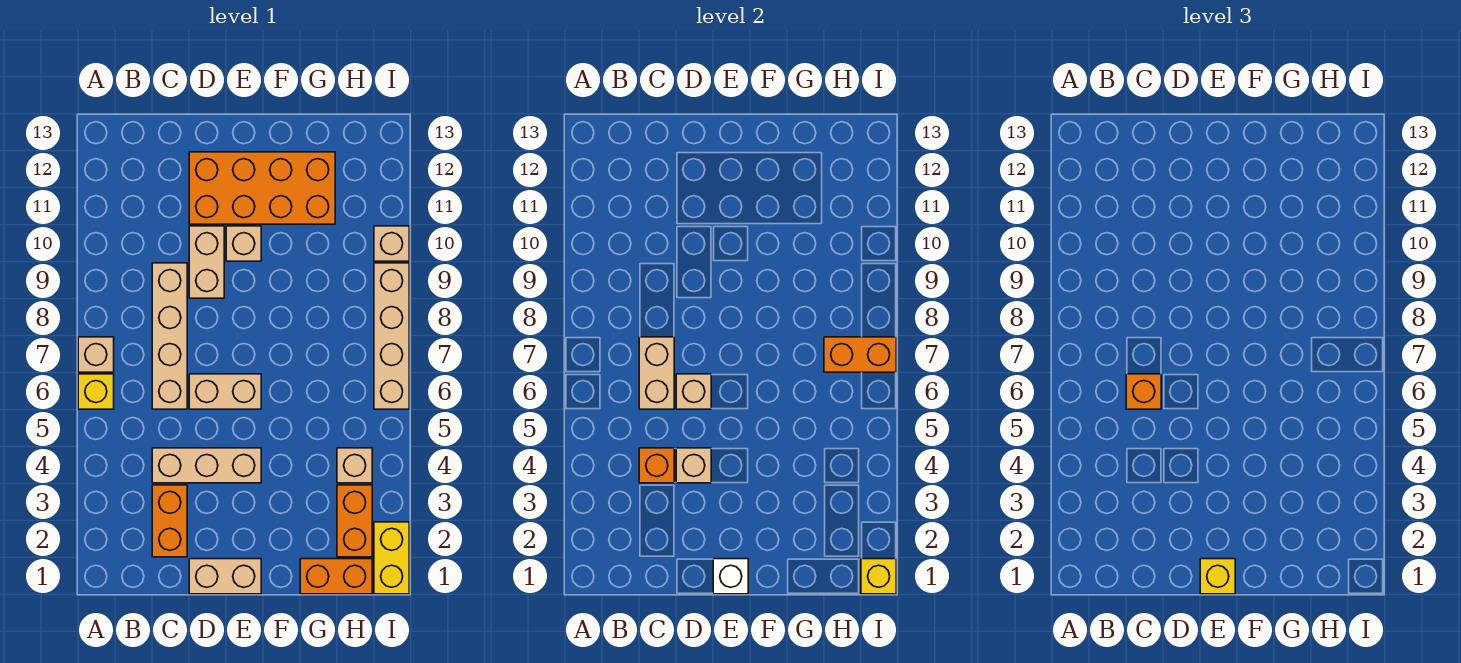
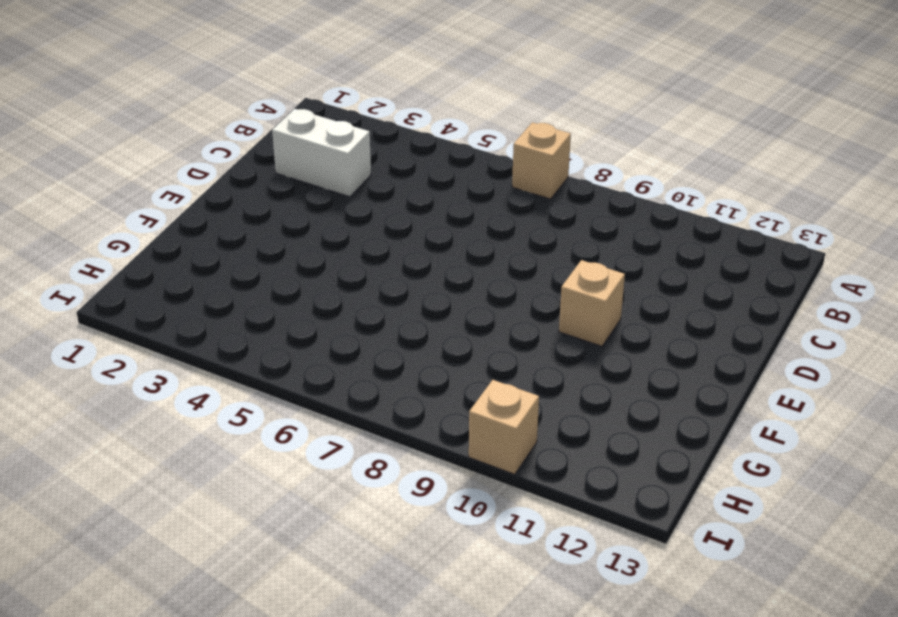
white 1x2 brick [272,109,371,197] -> orange 1x2 brick [152,485,187,557]
none -> yellow 1x1 brick [78,374,114,409]
none -> tan 1x3 brick [152,448,261,483]
none -> tan 1x4 brick [152,263,187,409]

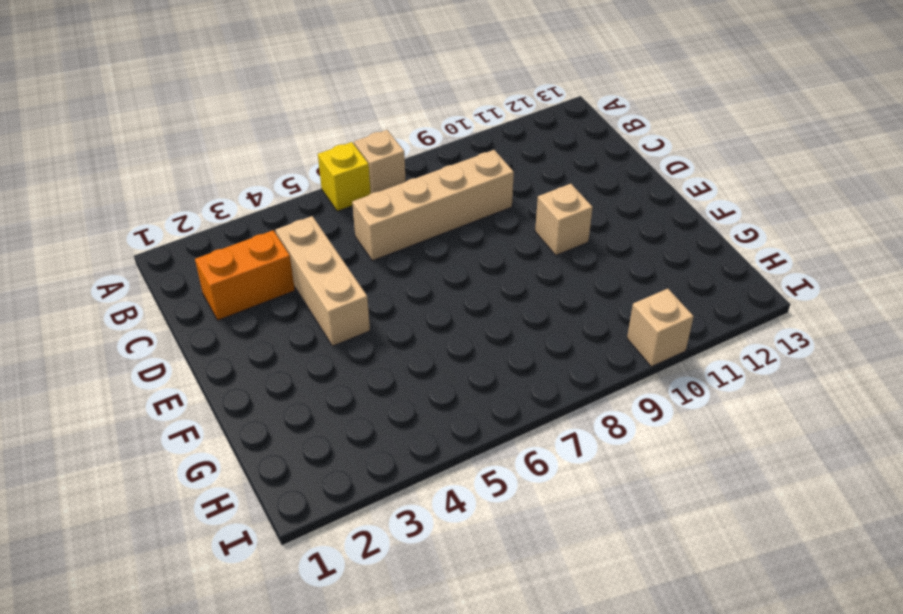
none -> tan 1x2 brick [189,559,261,594]
none -> tan 1x2 brick [189,374,261,409]
none -> tan 1x2 brick [189,226,224,298]

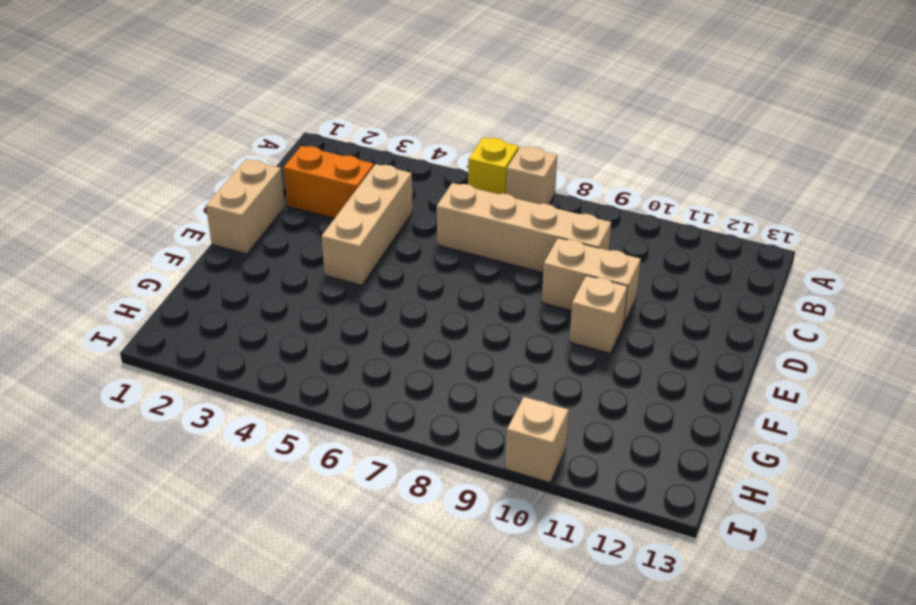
none -> tan 1x2 brick [189,374,261,409]
none -> orange 2x4 brick [189,152,335,224]
none -> orange 1x2 brick [300,559,372,594]

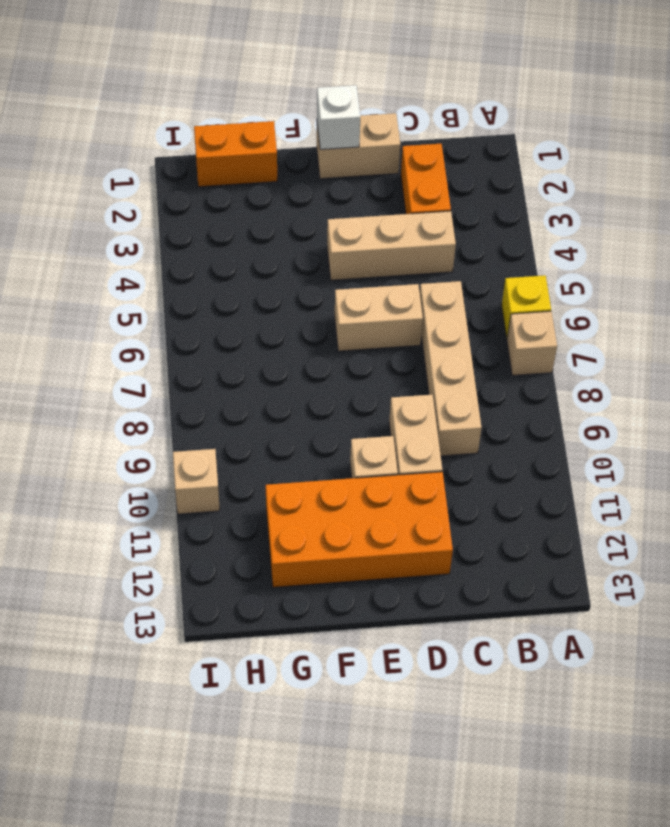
none -> orange 1x2 brick [337,485,372,557]
none -> tan 1x1 brick [337,448,372,483]
none -> yellow 1x2 brick [374,522,409,594]

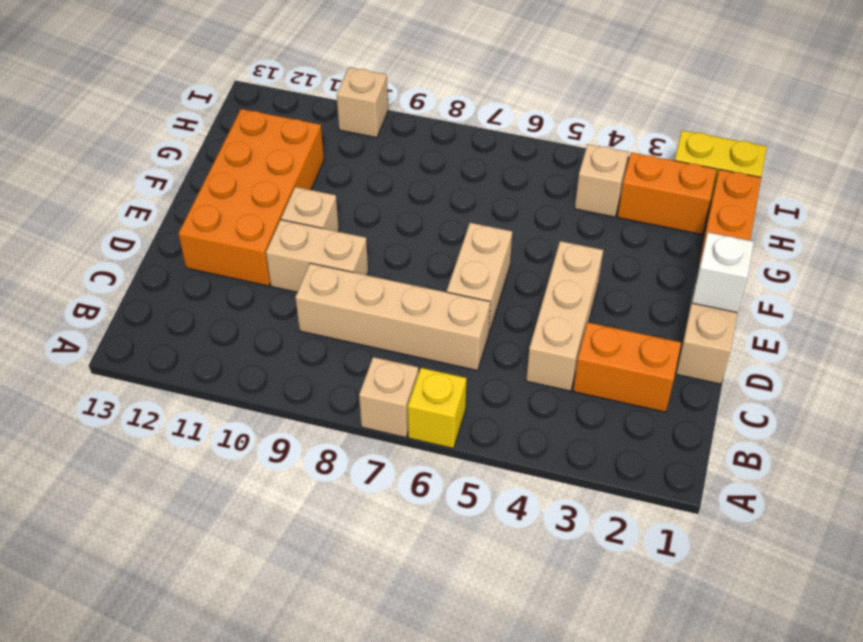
none -> tan 1x4 brick [374,263,409,409]
none -> orange 1x1 brick [639,448,674,483]
none -> tan 1x2 brick [639,337,674,409]

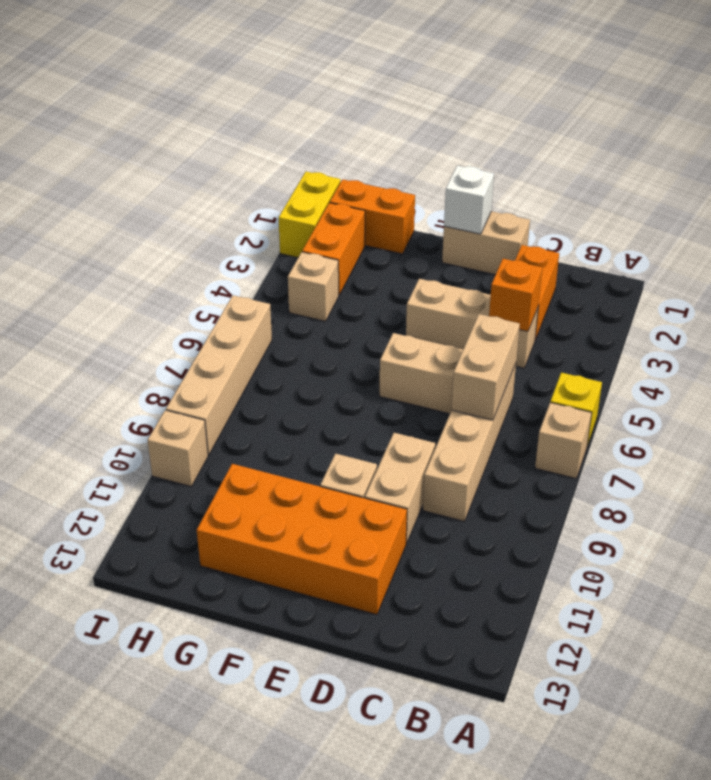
none -> tan 1x1 brick [676,448,711,483]
none -> tan 1x1 brick [676,374,711,409]
none -> orange 1x2 brick [824,337,896,372]

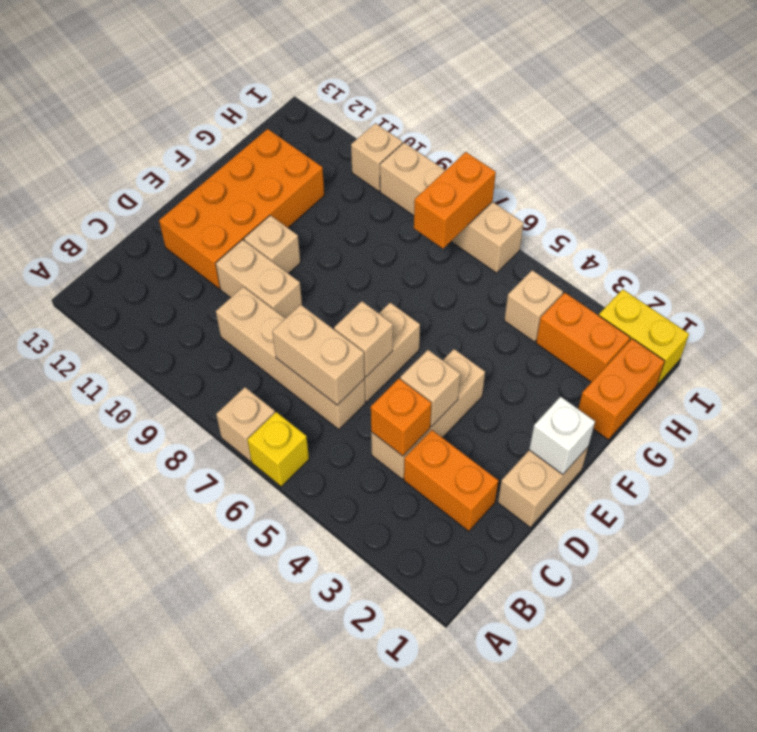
none -> yellow 1x1 brick [861,559,896,594]
none -> orange 1x1 brick [1126,374,1161,409]
none -> yellow 1x1 brick [1200,559,1235,594]

